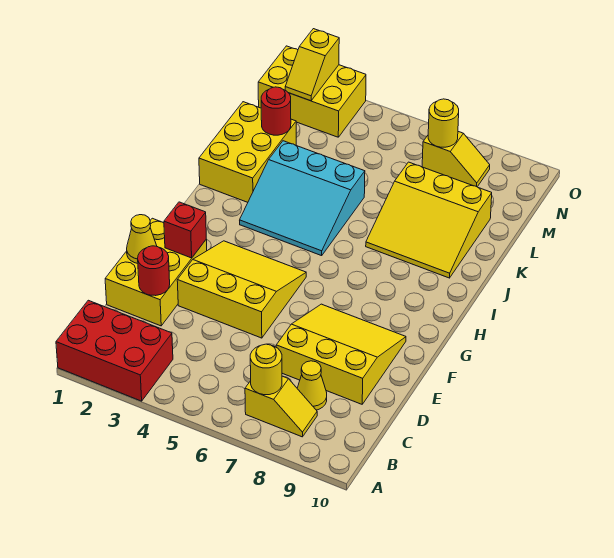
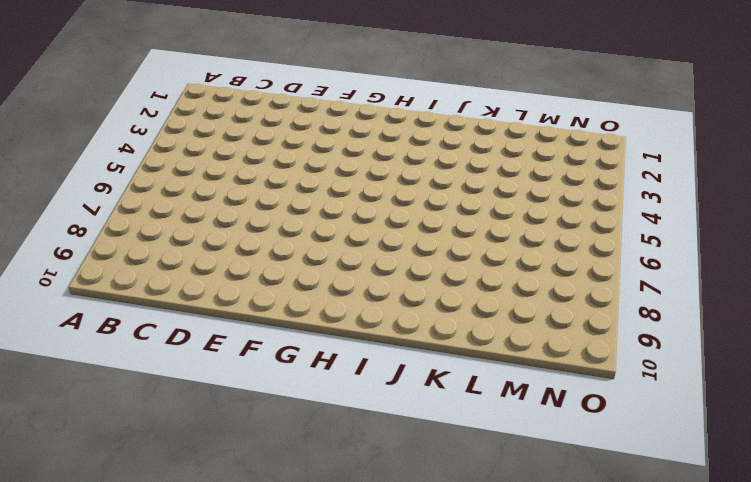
none -> red 2x3 brick [56,300,173,401]
none -> yellow 1x2 slope [245,376,317,437]
none -> yellow 1x1 cone [297,361,327,410]

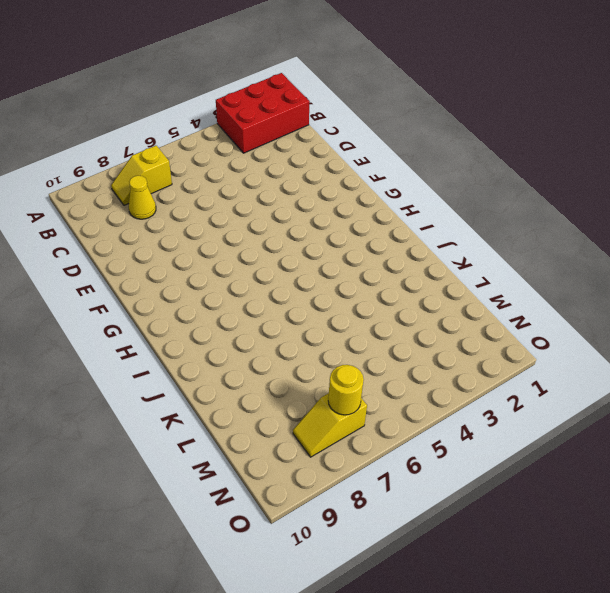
none -> yellow 2x3 brick [105,218,207,326]
none -> yellow 3x3 slope [276,304,406,404]
none -> yellow 3x3 slope [177,241,306,338]

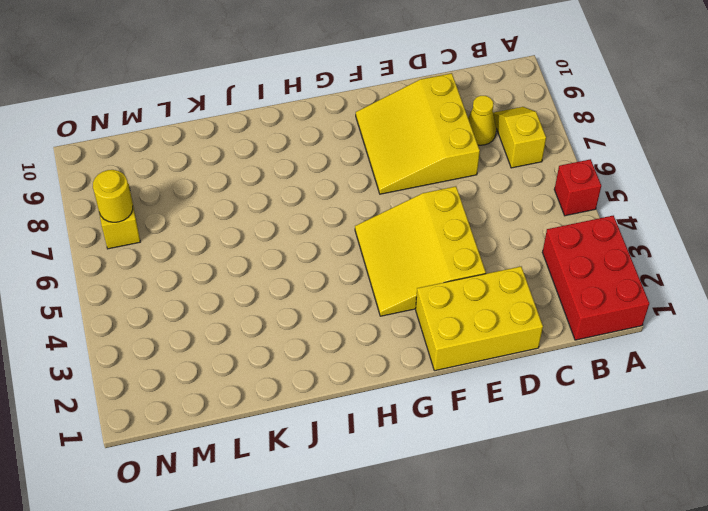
red 1x1 brick [554,159,601,216] -> red 1x1 brick moved to [164,202,206,258]
none -> cyan 3x3 slope [240,141,365,256]
none -> yellow 2x3 brick [199,102,296,202]
none -> yellow 3x3 slope [366,162,492,278]

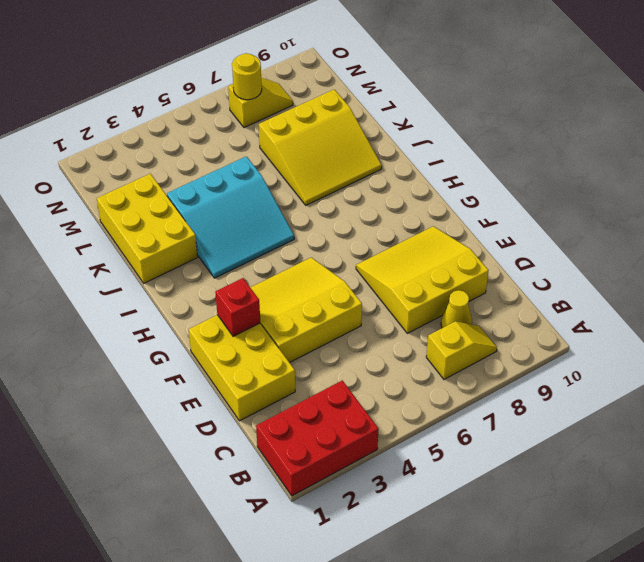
none -> yellow 2x3 brick [258,46,366,137]
none -> yellow 1x1 round brick [250,344,282,395]
none -> red 1x1 round brick [138,246,170,296]

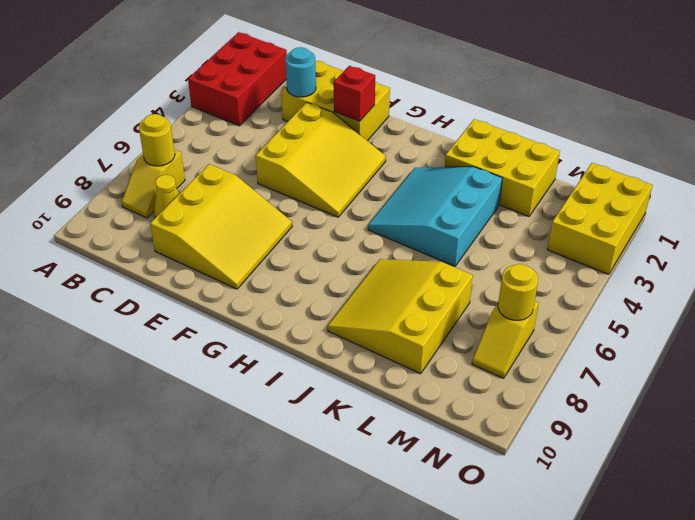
cyan 1x1 round brick [285,47,316,97] -> red 1x1 round brick [138,246,170,296]
none -> yellow 1x1 cone [127,215,157,263]
none -> red 1x1 round brick [261,87,291,135]
none -> yellow 1x2 slope [285,29,339,101]

